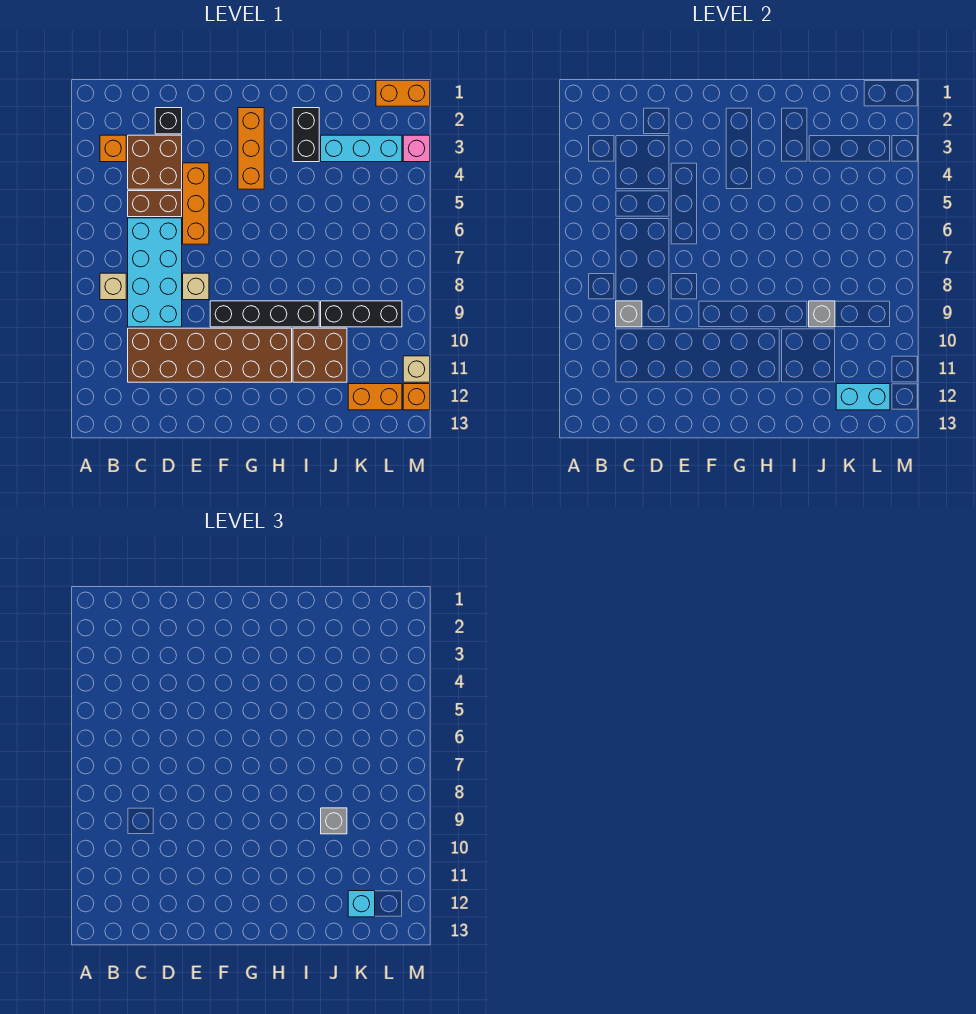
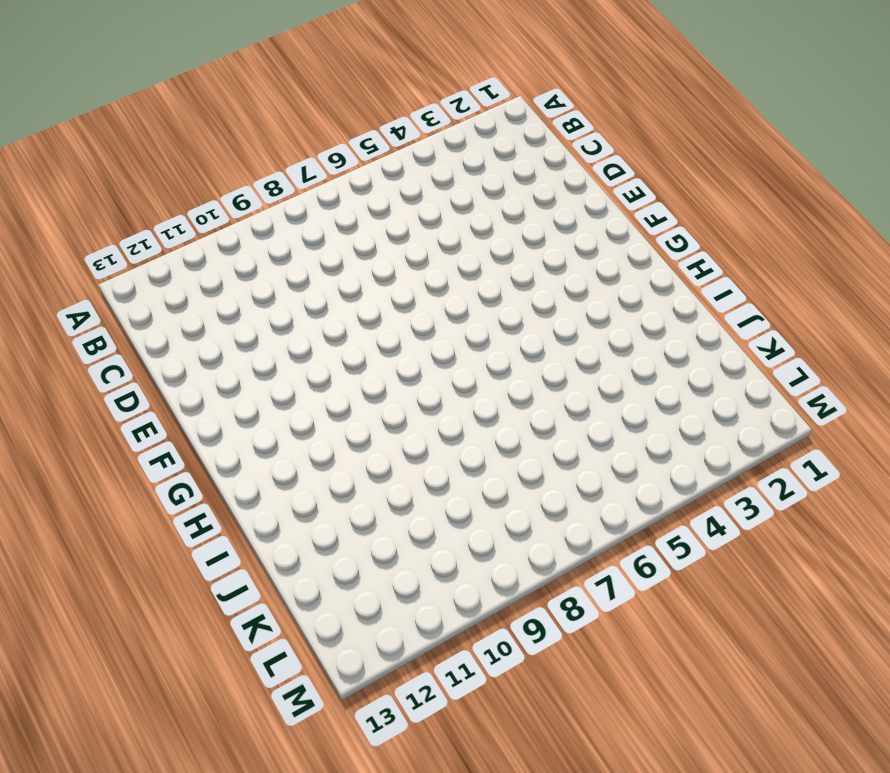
none -> orange 1x1 brick [100,135,126,162]
none -> tan 1x1 brick [100,273,126,300]
none -> brown 2x2 brick [128,135,182,189]

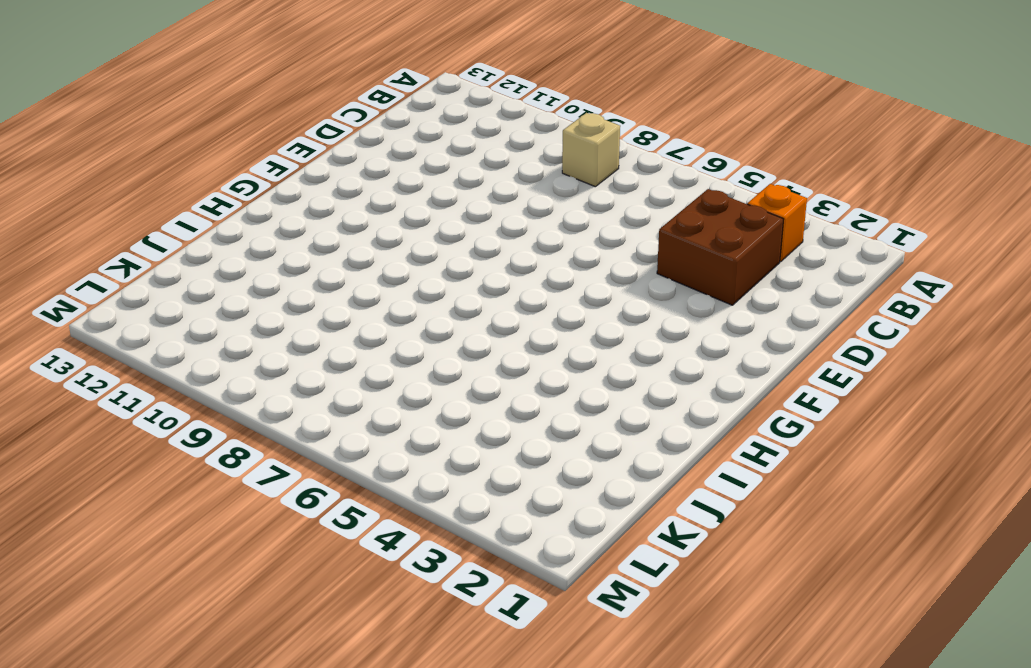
none -> brown 1x2 brick [128,191,182,217]
none -> cyan 2x4 brick [128,218,182,327]
none -> brown 2x6 brick [128,328,292,382]

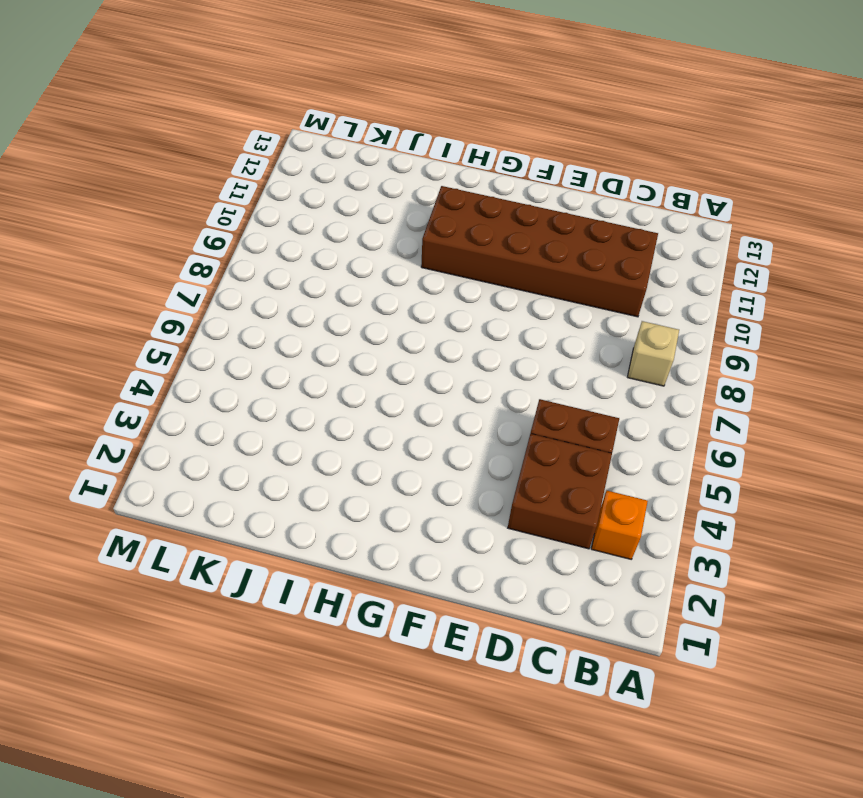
none -> cyan 2x4 brick [128,218,182,327]
none -> black 1x1 brick [155,108,182,134]
none -> orange 1x3 brick [183,163,209,244]

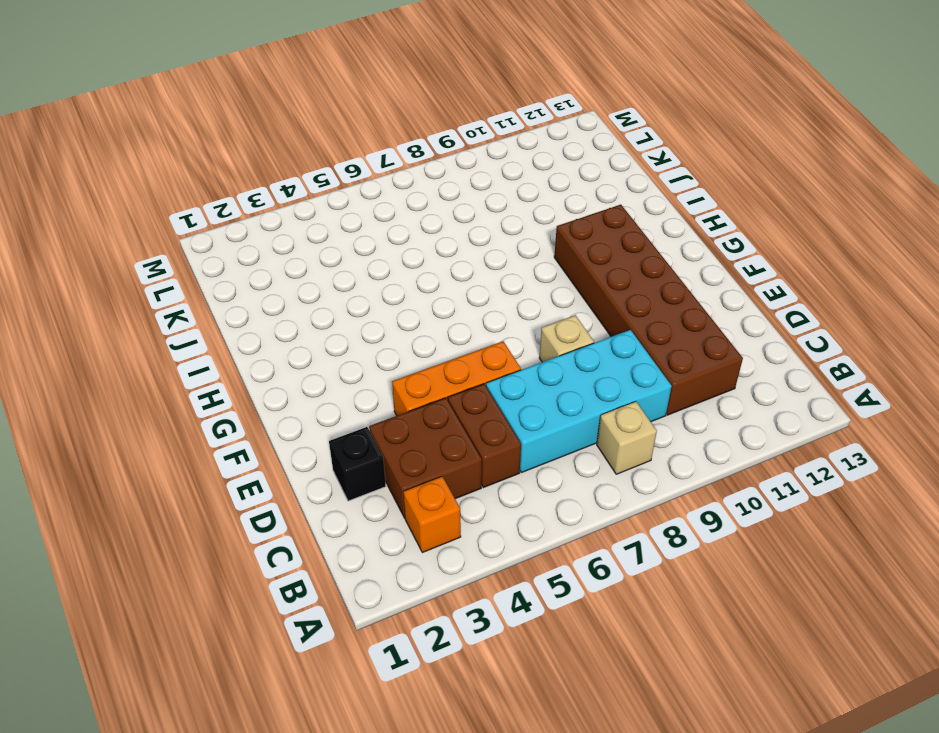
none -> black 1x4 brick [210,301,319,327]
none -> orange 1x3 brick [238,108,264,189]
none -> black 1x2 brick [293,108,319,162]

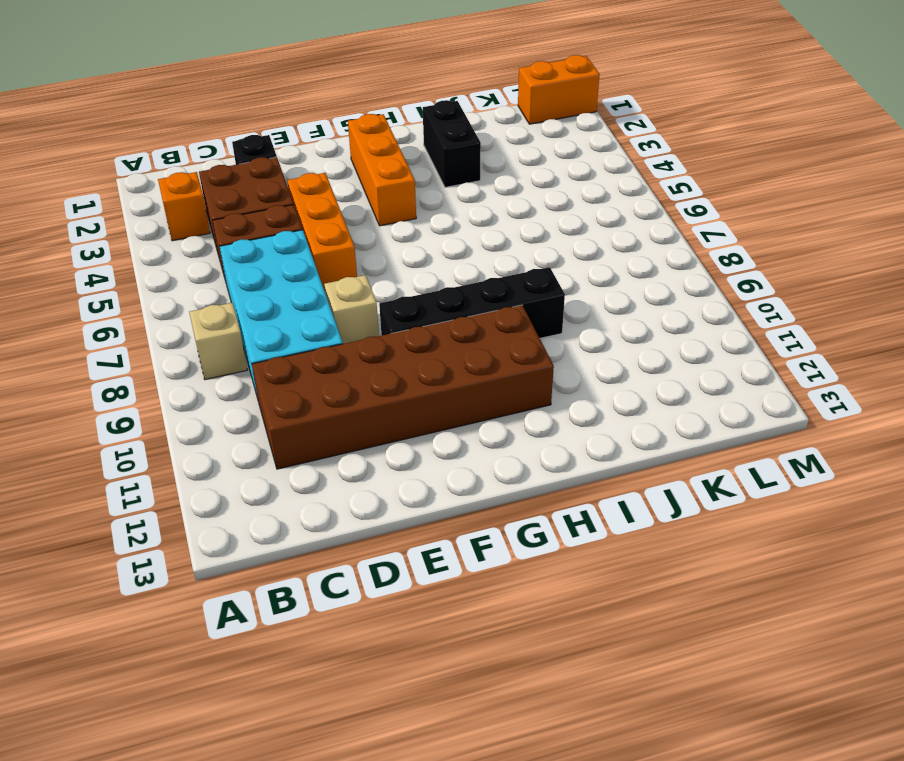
none -> brown 2x2 brick [293,328,347,382]
none -> cyan 1x3 brick [321,135,402,162]
none -> black 1x3 brick [321,301,402,327]

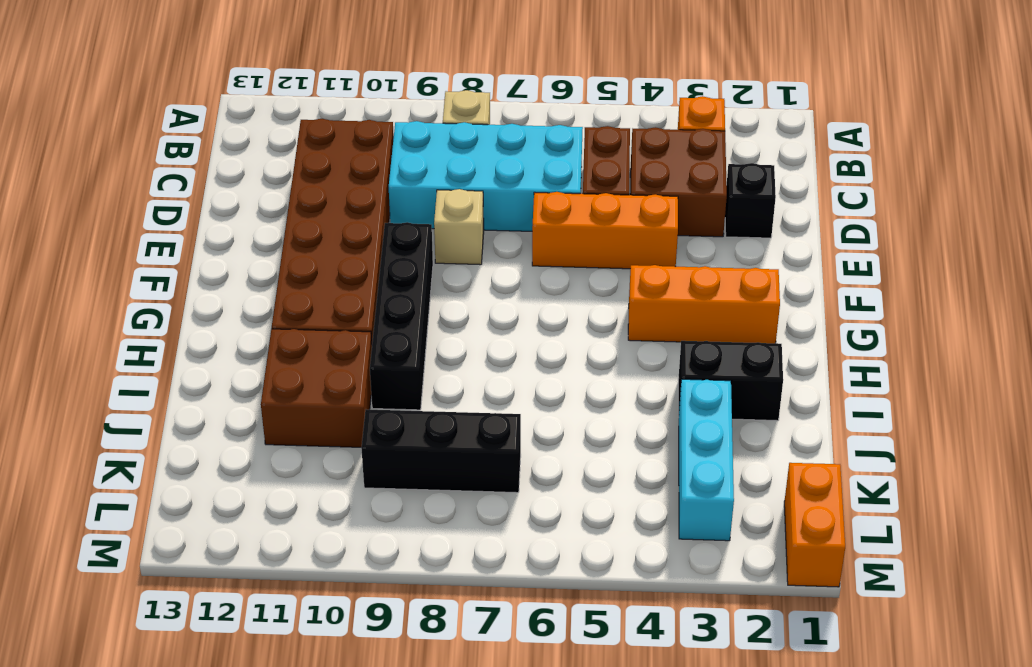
black 1x3 brick [361,410,521,493] -> black 1x3 brick turned to [321,301,402,327]
none -> orange 1x2 brick [348,384,402,410]
none -> pink 1x1 brick [403,135,430,162]
none -> tan 1x1 brick [403,356,430,382]

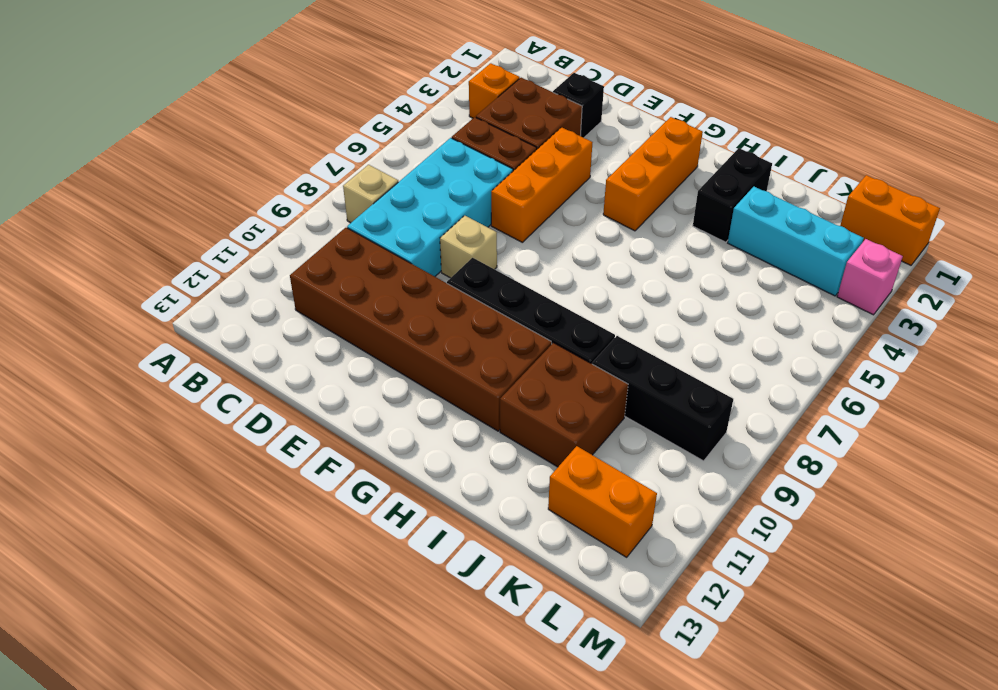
none -> tan 1x1 brick [403,356,430,382]
none -> orange 1x1 brick [403,384,430,410]
none -> grey 1x1 brick [616,301,642,327]

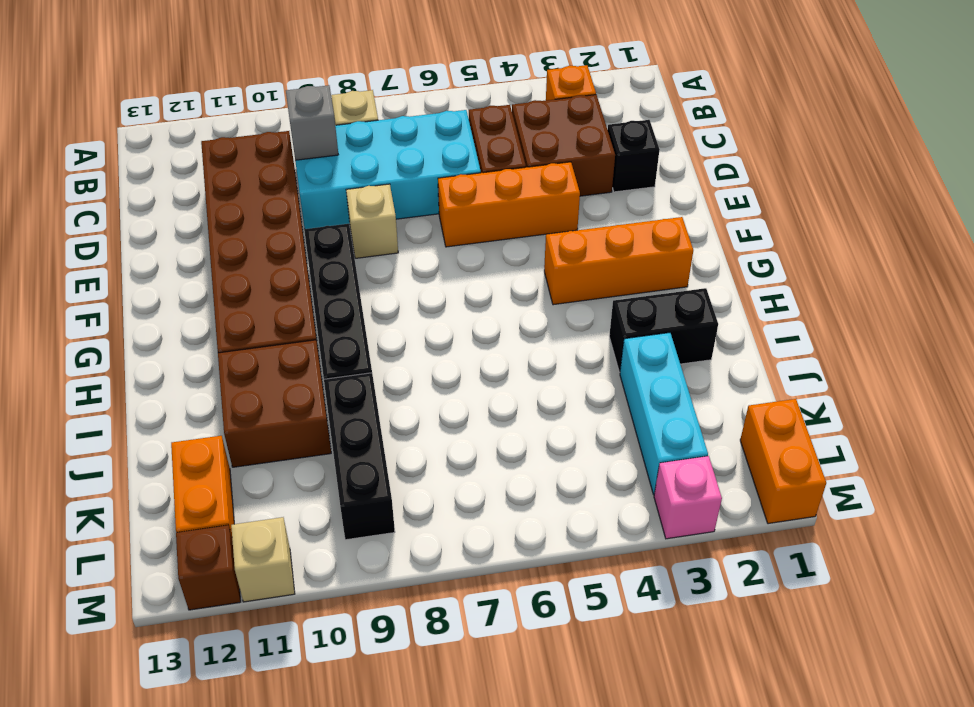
brown 1x1 brick [176,525,241,610] -> orange 1x1 brick [403,384,430,410]
none -> grey 1x1 brick [809,301,835,327]
none -> cyan 1x2 brick [836,384,890,410]
none -> grey 1x1 brick [321,808,347,834]

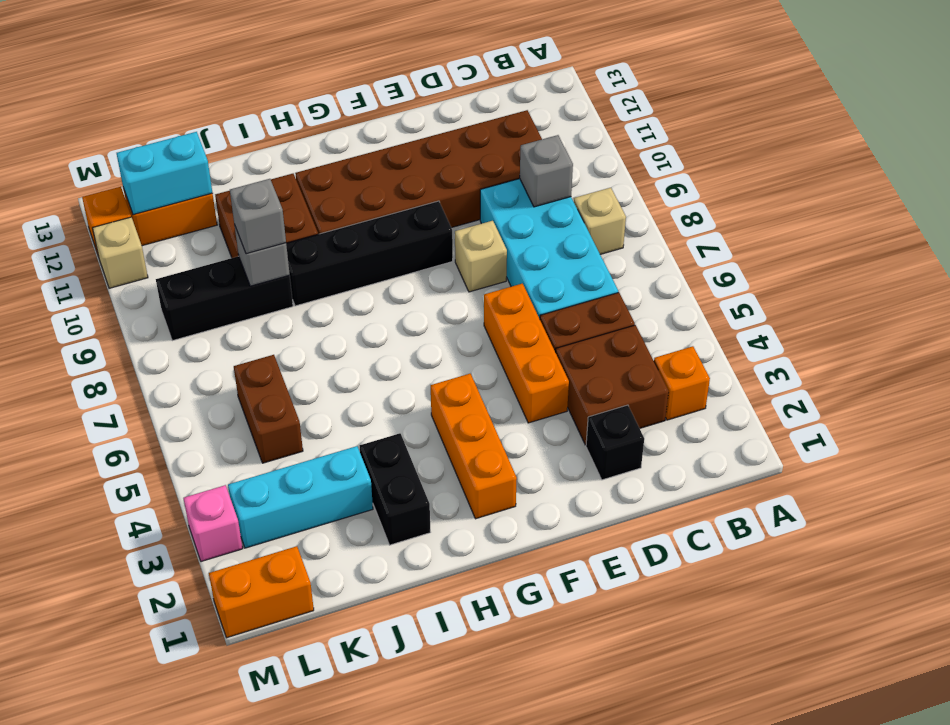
brown 1x2 brick [234,355,303,463] -> none
none -> cyan 1x1 brick [348,891,375,917]

